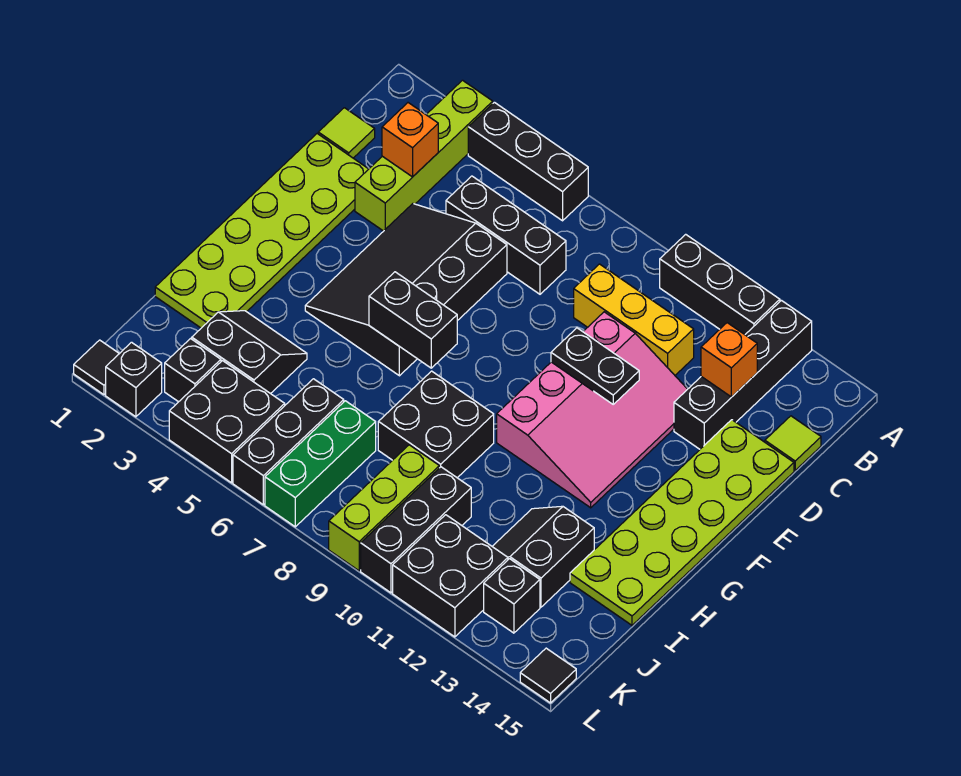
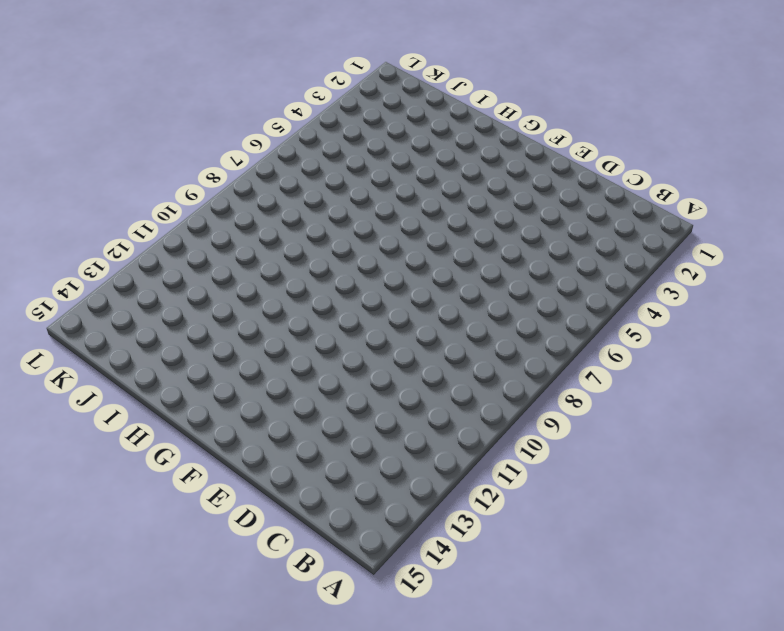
none -> lime 1x4 brick [355,80,493,231]
none -> black 1x3 brick [468,102,588,221]
none -> black 1x3 brick [660,234,780,335]
none -> black 1x4 brick [674,300,812,449]

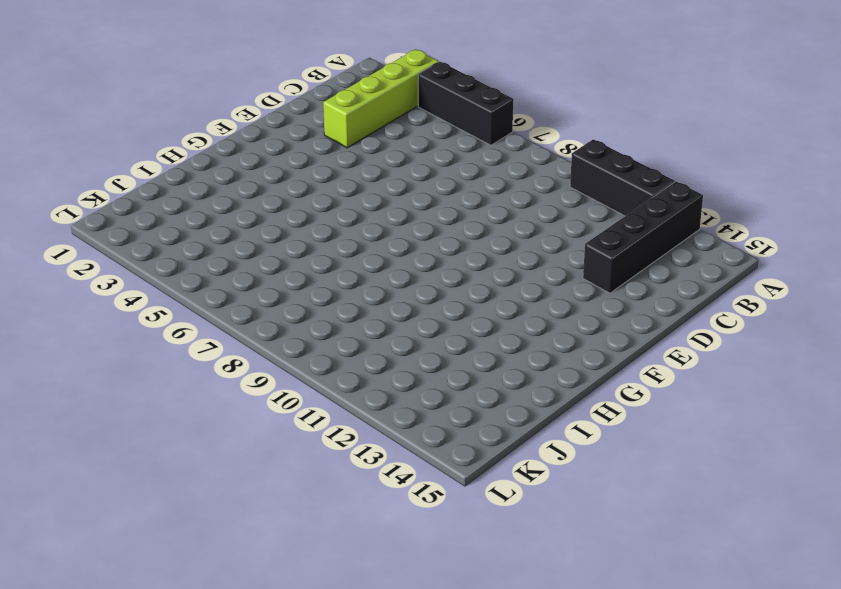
none -> lime 1x1 tile [318,108,375,158]
none -> black 1x3 brick [446,176,566,294]
none -> yellow 1x3 brick [574,264,694,375]
none -> lime 1x1 tile [765,416,821,470]

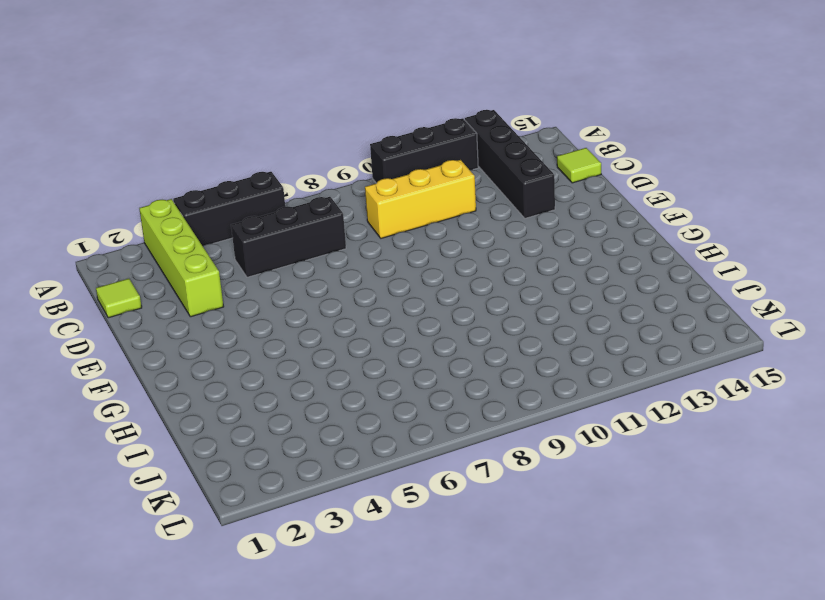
none -> lime 2x6 plate [155,134,368,328]
none -> black 3x4 slope [305,204,507,376]
none -> pink 3x4 slope [497,312,687,508]
none -> lime 2x6 plate [570,420,794,625]

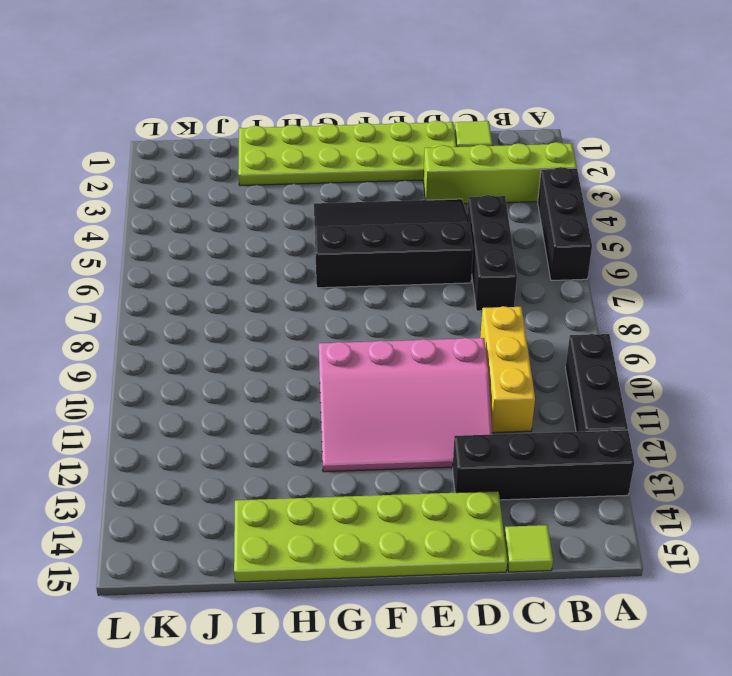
none -> black 2x2 brick [378,371,494,478]
none -> black 2x2 slope [192,311,307,394]
none -> black 2x2 slope [492,506,594,607]
none -> black 1x3 brick [233,379,344,505]

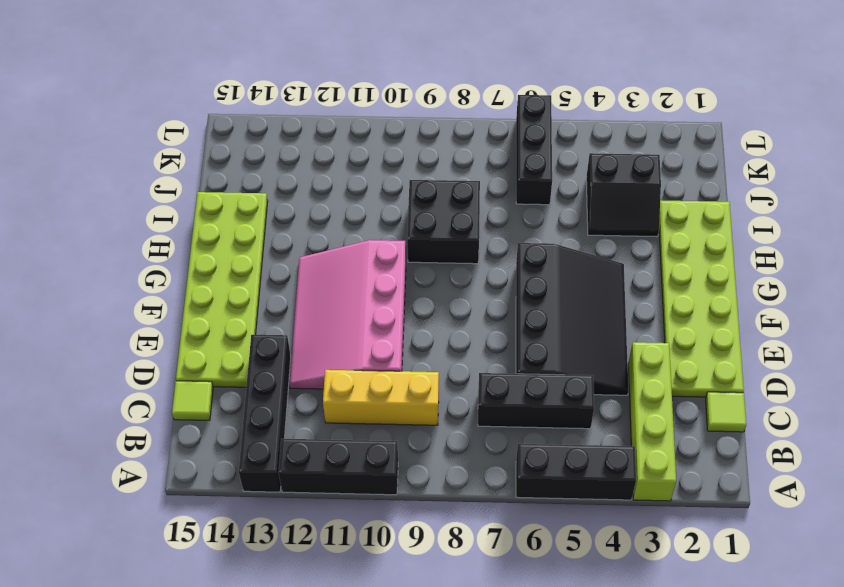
none -> black 2x2 slope [492,506,594,607]
none -> green 1x3 brick [265,401,376,527]
none -> lime 1x3 brick [329,445,439,571]
none -> black 1x3 brick [361,467,471,593]

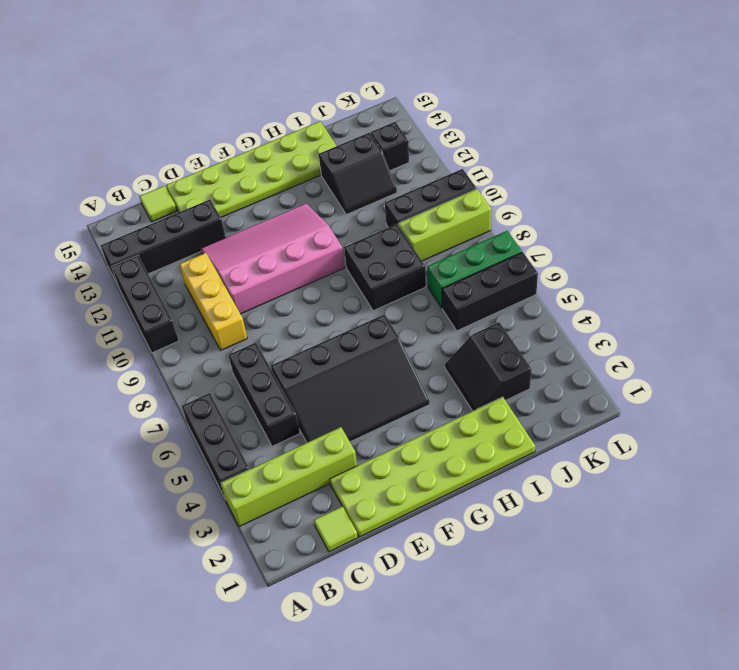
none -> black 1x1 brick [165,339,221,402]
none -> black 2x2 brick [169,361,285,483]
none -> black 2x2 brick [393,515,508,637]
none -> black 1x1 tile [74,340,119,395]

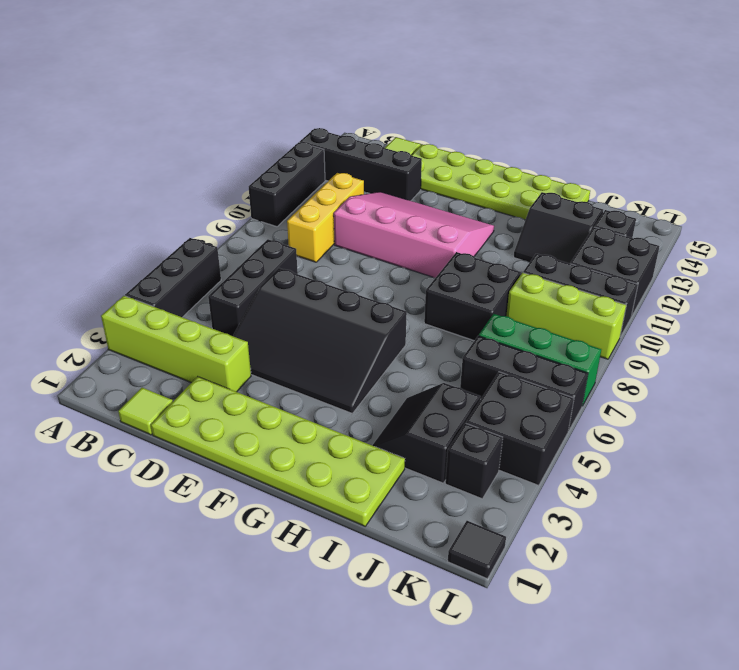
none -> black 1x1 brick [106,342,162,417]
none -> black 1x1 tile [520,648,576,703]
none -> orange 1x1 brick [382,103,438,177]
none -> orange 1x1 brick [701,323,757,397]

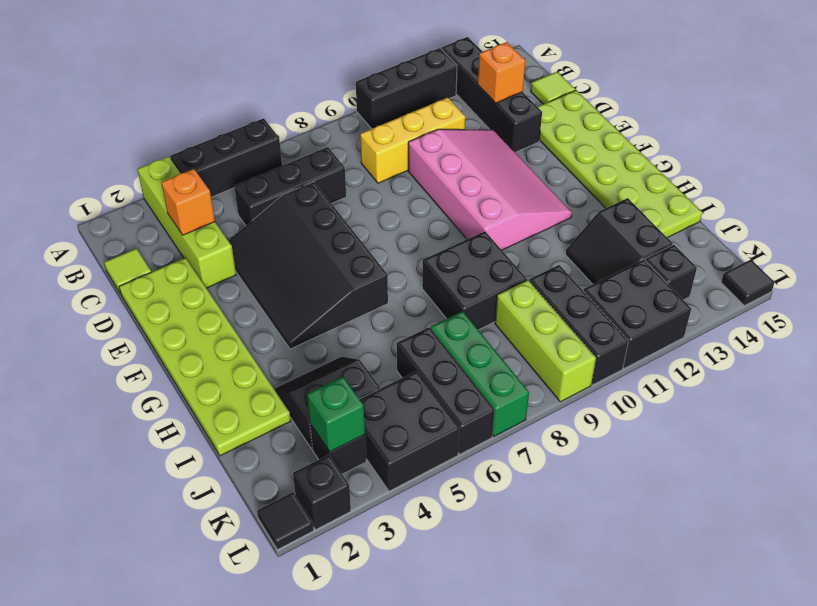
green 1x1 brick [307,377,365,452] -> none
none -> black 1x2 plate [551,328,639,404]
none -> black 1x2 brick [369,272,457,368]

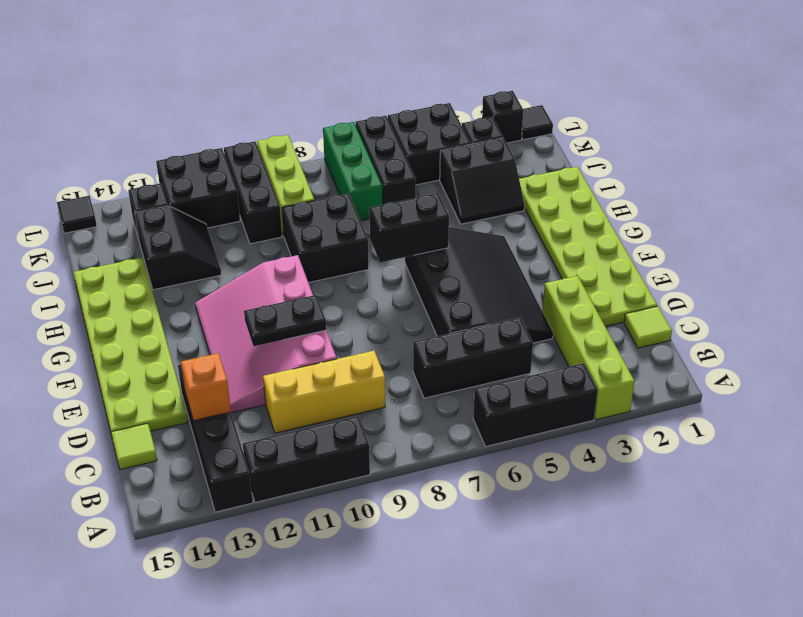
none -> orange 1x1 brick [382,103,438,177]

